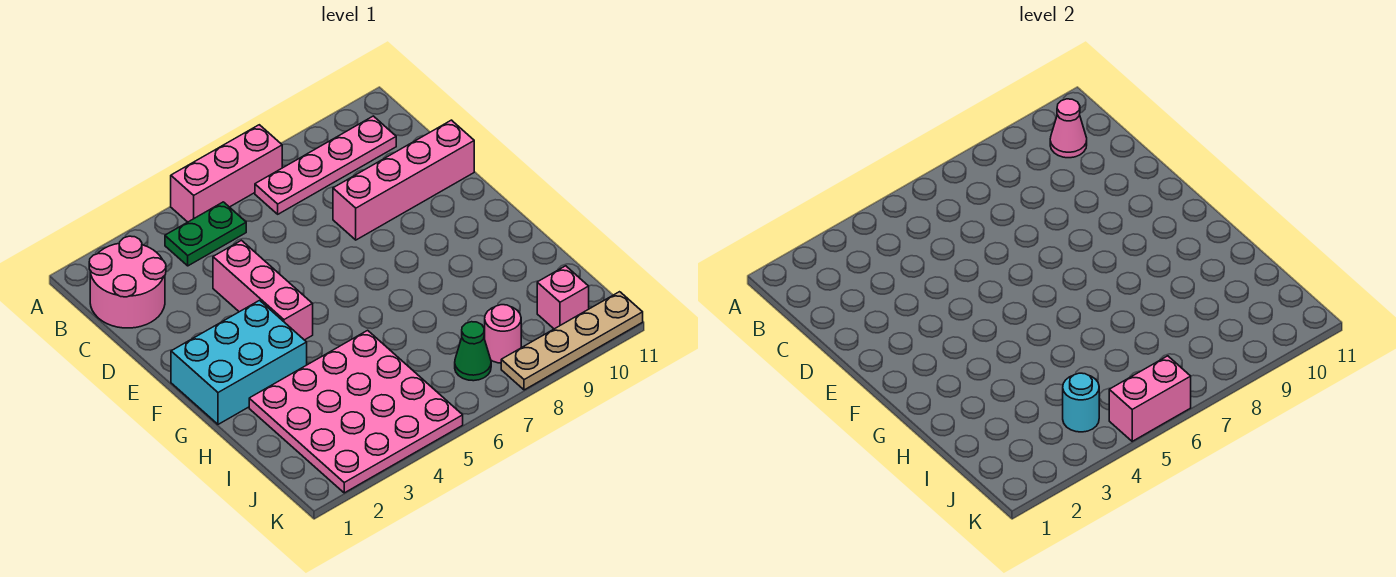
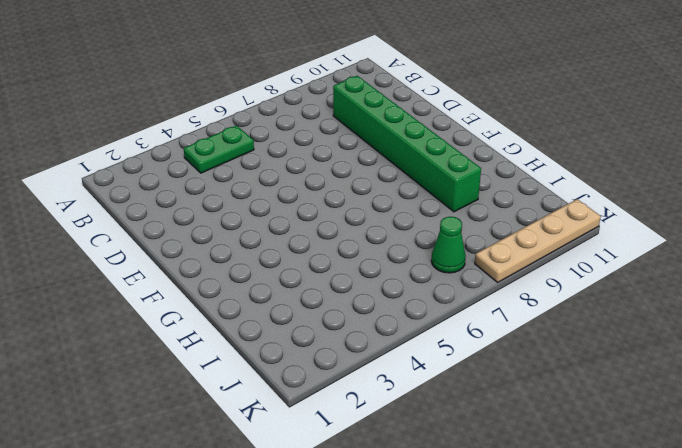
green 1x6 brick [333,76,481,212] -> pink 1x4 brick [333,120,474,240]
none -> pink 1x3 brick [171,125,282,222]
none -> pink 2x2 round brick [89,236,166,328]
none -> pink 1x4 plate [255,116,396,214]

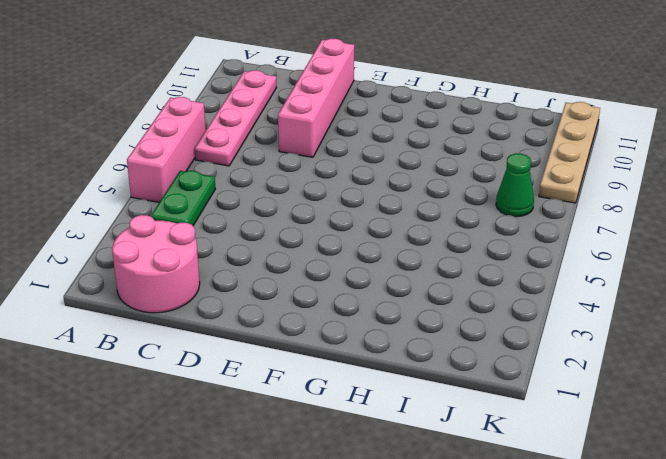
none -> pink 1x3 brick [213,240,313,340]
none -> cyan 2x3 brick [171,300,307,424]
none -> pink 4x4 plate [249,330,463,493]

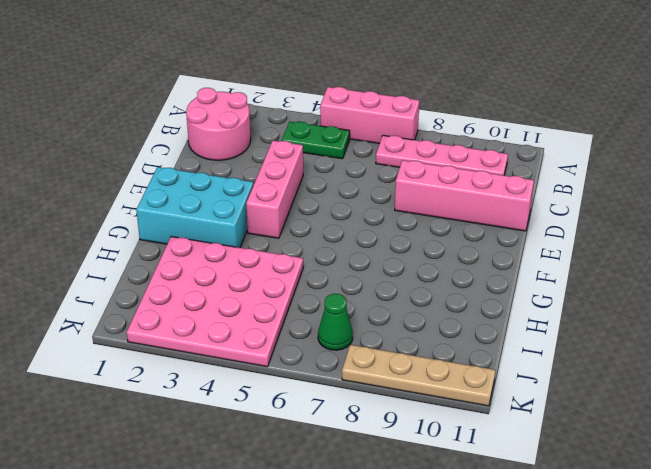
none -> pink 1x1 round brick [484,305,521,363]
none -> pink 1x1 brick [537,266,589,329]
none -> pink 1x1 cone [1050,99,1087,158]

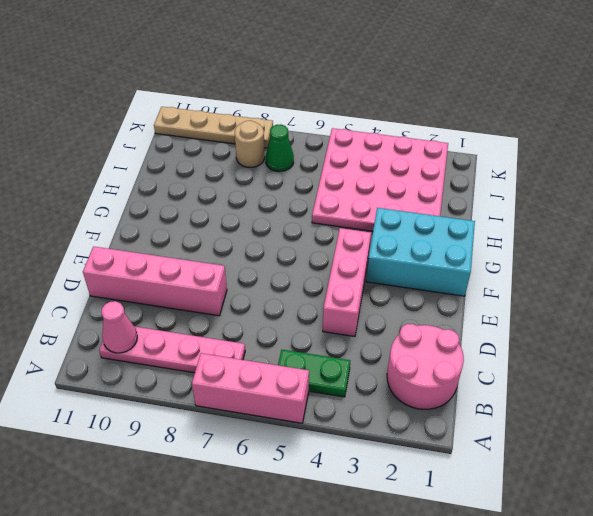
tan 1x1 round brick [235,121,265,167] -> pink 1x1 round brick [484,305,521,363]
none -> pink 1x1 brick [537,266,589,329]
none -> cyan 1x1 round brick [1063,373,1099,432]
none -> pink 1x2 brick [1109,356,1191,441]

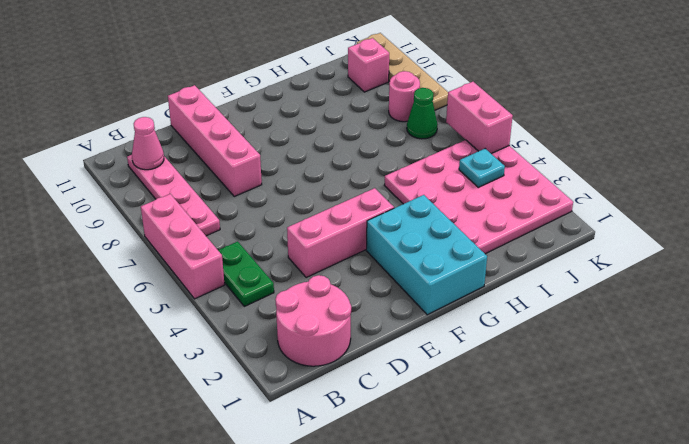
cyan 1x1 plate [459,149,505,187] -> cyan 1x1 round brick [1063,373,1099,432]

